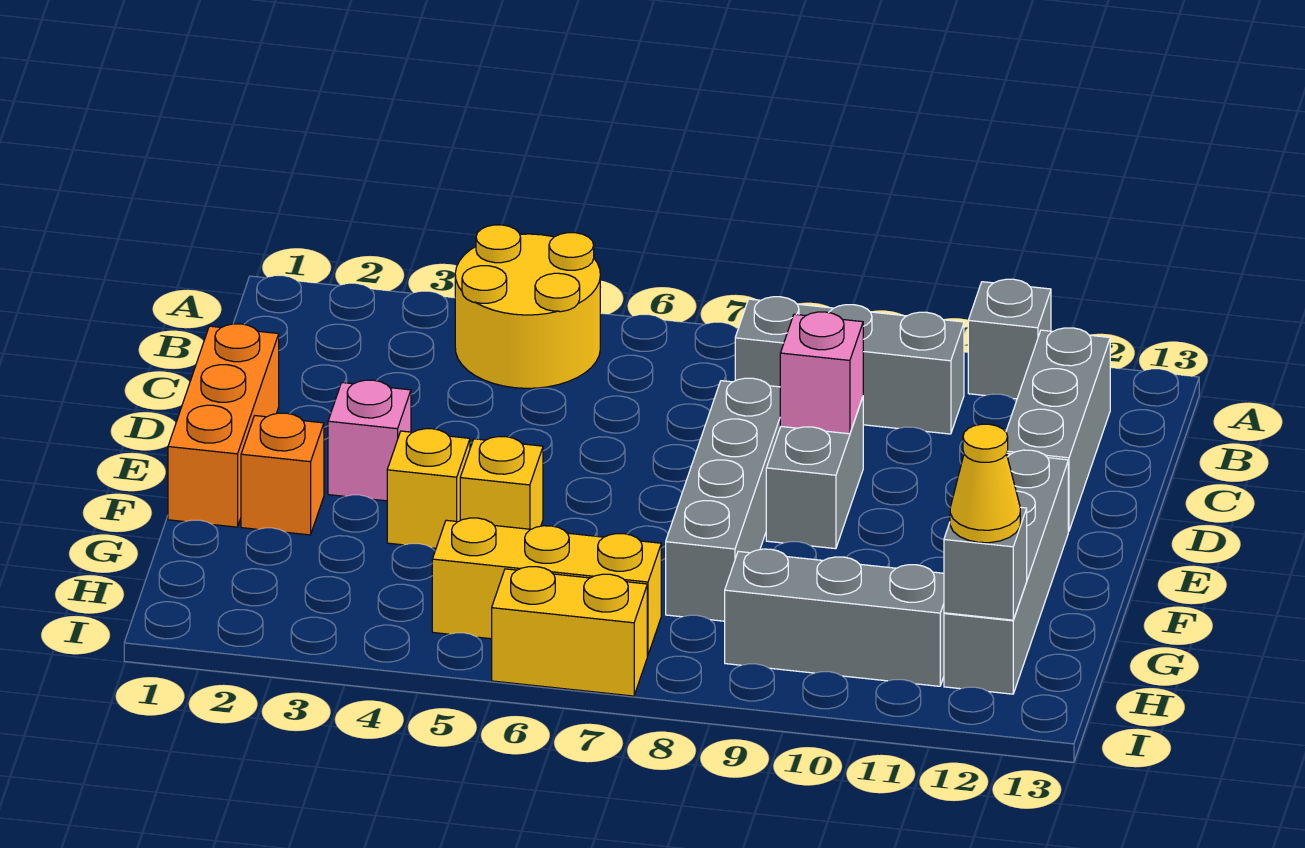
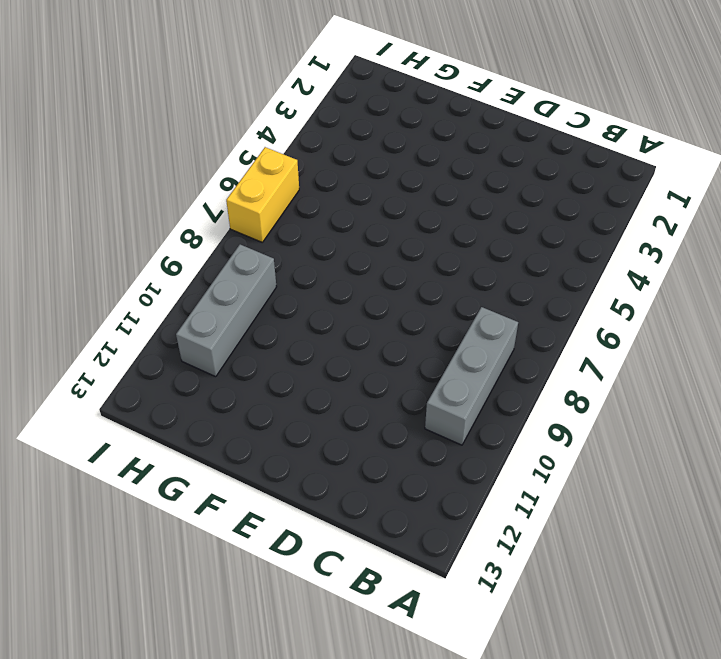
none -> yellow 2x2 round brick [455,225,600,388]
none -> grey 1x1 brick [968,279,1051,399]
none -> grey 1x3 brick [1006,328,1110,531]

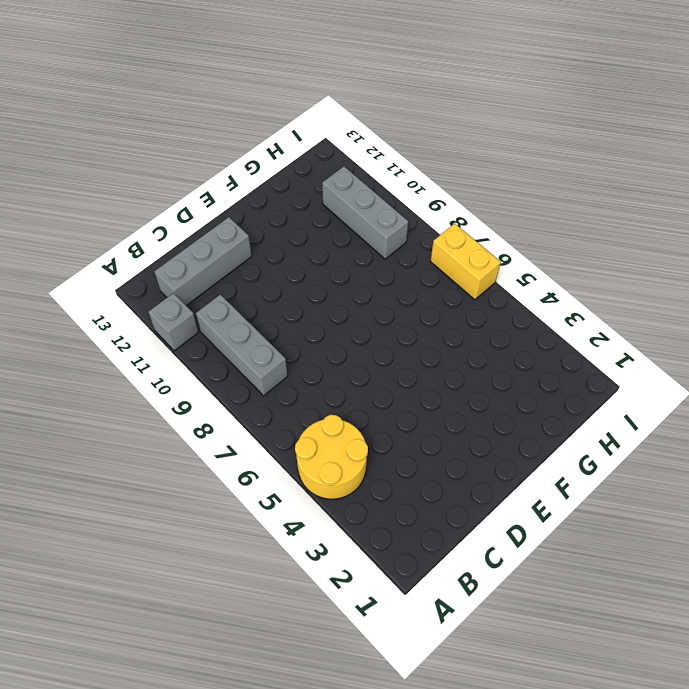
none -> orange 1x3 brick [168,324,279,527]
none -> grey 1x4 brick [666,378,781,621]
none -> grey 1x2 brick [766,397,863,549]

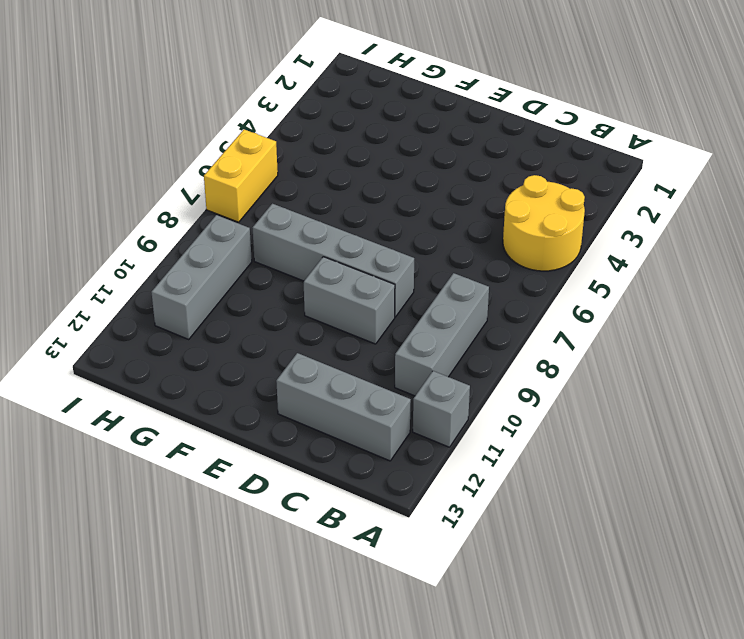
none -> orange 1x3 brick [168,324,279,527]
none -> pink 1x1 brick [328,380,411,501]
none -> grey 1x4 brick [944,450,1068,694]

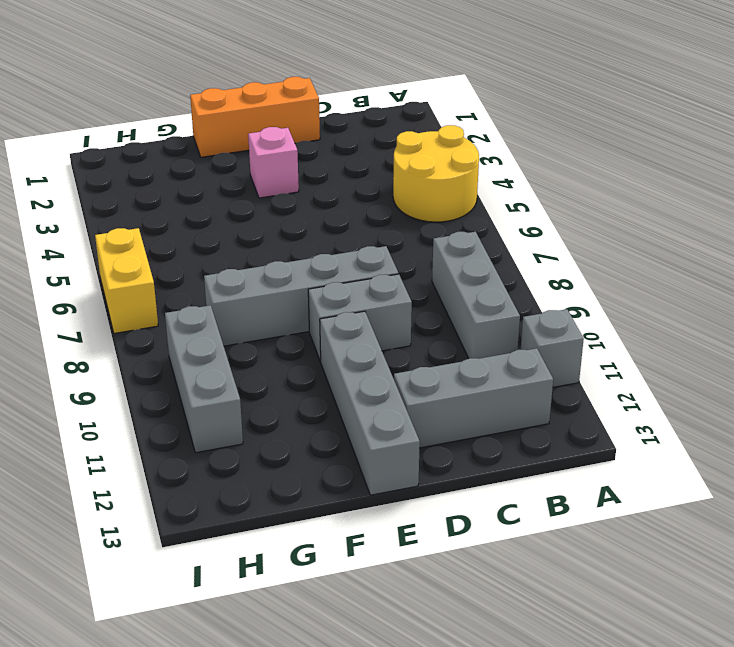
grey 1x4 brick [320,311,420,495] -> grey 1x4 brick turned to [944,450,1068,694]
none -> orange 1x1 brick [241,413,324,535]
none -> yellow 1x1 brick [387,429,470,548]
none -> yellow 1x1 brick [460,437,543,529]

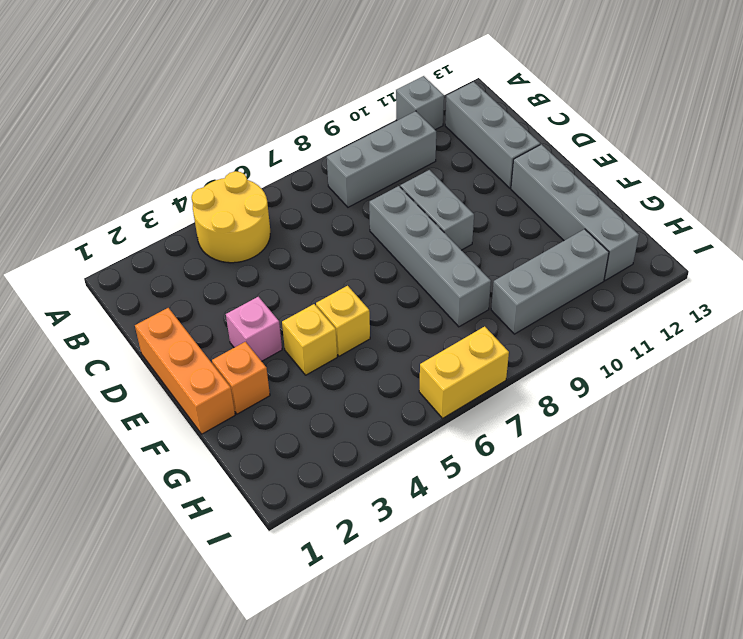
none -> yellow 1x3 brick [432,518,661,655]
none -> pink 1x1 brick [780,312,863,434]
none -> grey 1x1 brick [944,507,1027,620]

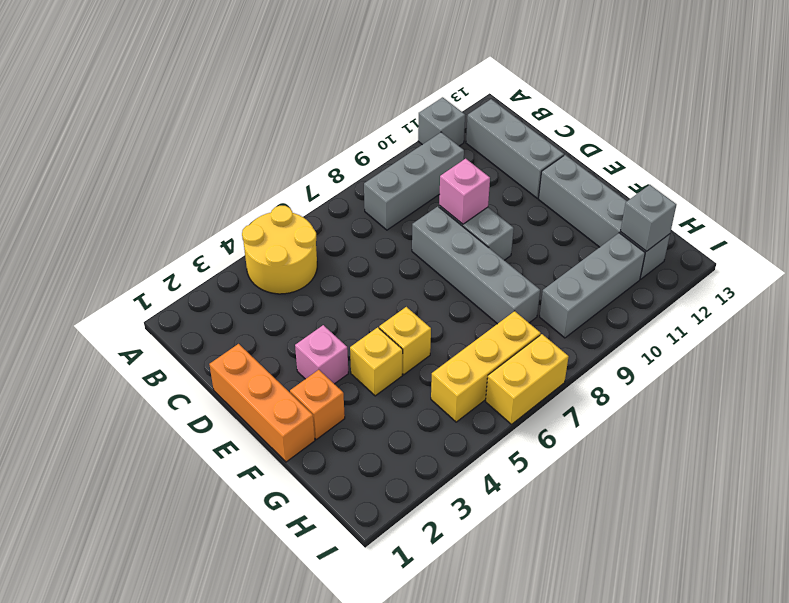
none -> yellow 1x1 cone [950,424,1020,543]

